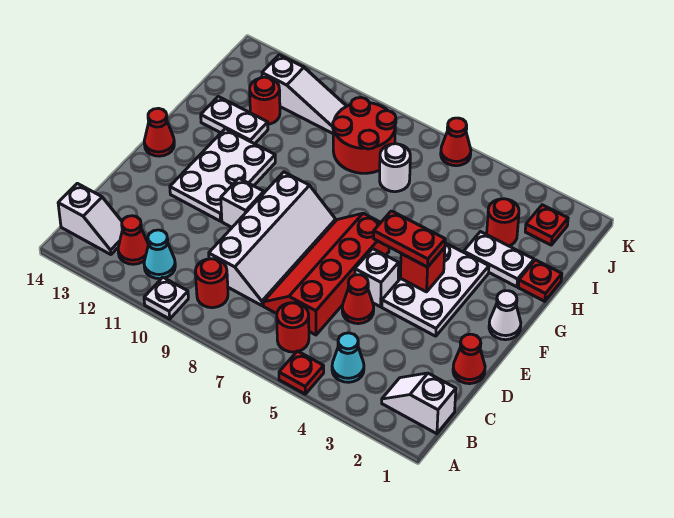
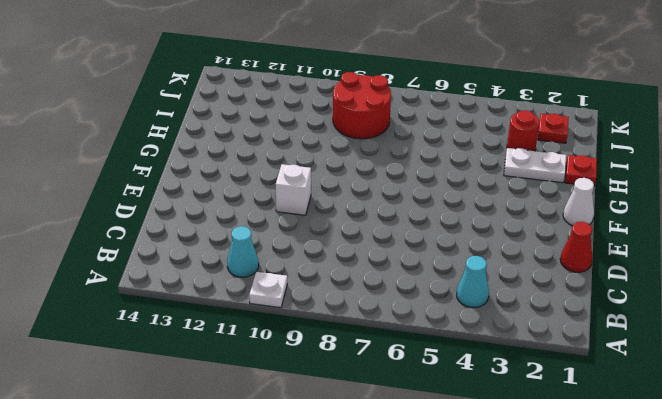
none -> red 1x1 plate [279,351,324,394]
none -> white 1x2 slope [382,373,456,434]
none -> red 1x1 round brick [277,303,309,352]
none -> red 1x1 round brick [195,259,228,308]

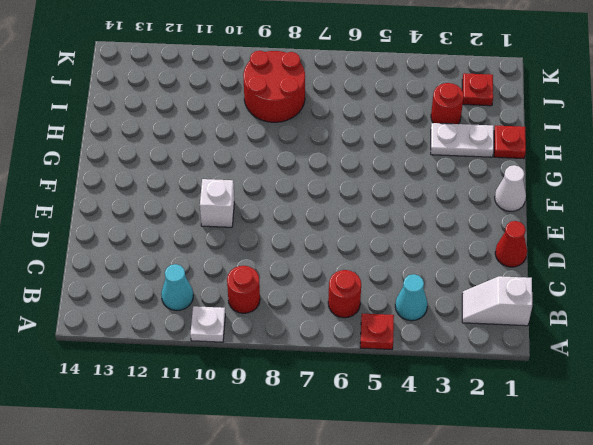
none -> red 1x1 cone [118,216,148,264]
none -> white 1x2 slope [58,183,122,255]
none -> red 2x4 slope [263,213,389,335]
none -> white 2x4 slope [209,172,336,306]

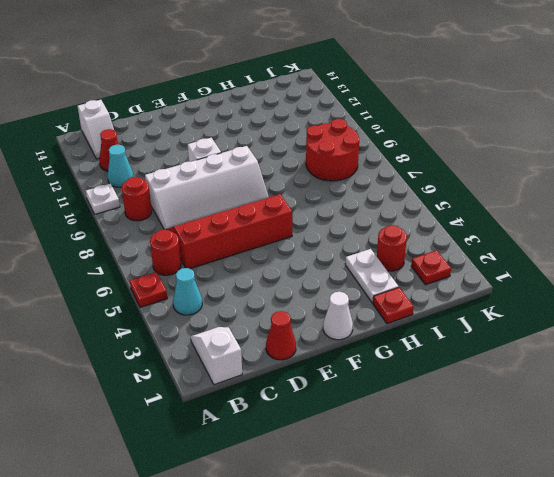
none -> red 1x1 cone [342,275,374,324]
none -> white 2x3 plate [382,243,489,336]
none -> white 1x1 brick [355,249,399,307]
none -> white 2x3 plate [170,129,275,221]

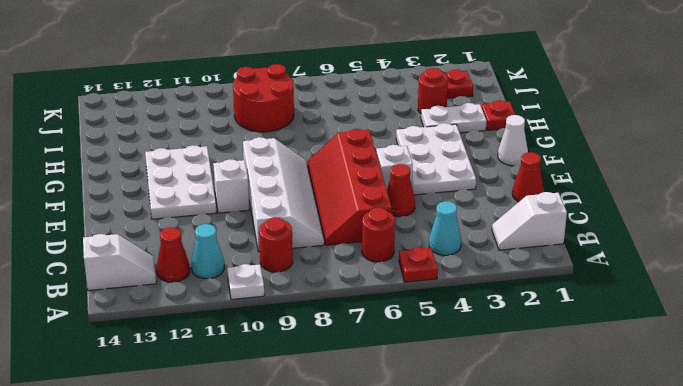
none -> red 1x1 cone [144,108,174,156]
none -> white 1x2 plate [201,97,268,144]
none -> white 1x1 round brick [380,144,410,192]
none -> red 1x1 round brick [250,77,280,124]

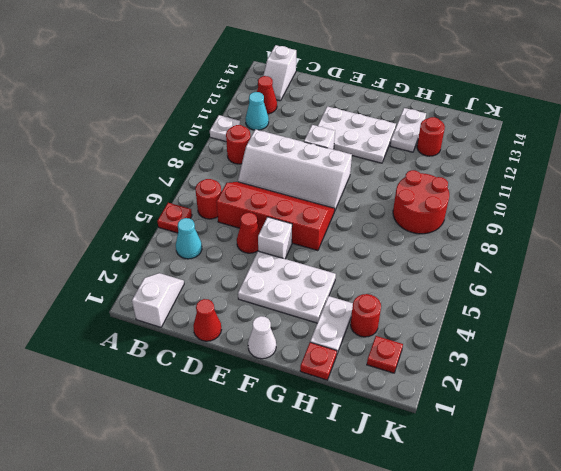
none -> red 1x1 cone [144,108,174,156]
none -> white 1x1 round brick [380,144,410,192]
none -> white 1x3 slope [262,55,347,133]
none -> red 1x1 cone [441,118,471,166]

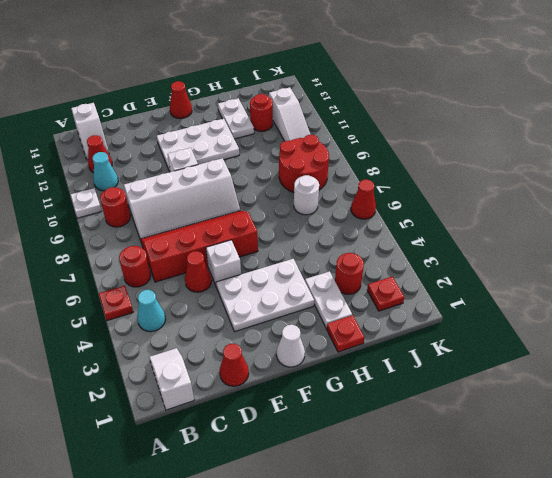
none -> red 1x1 brick [400,247,445,292]
none -> red 1x2 plate [374,211,445,267]

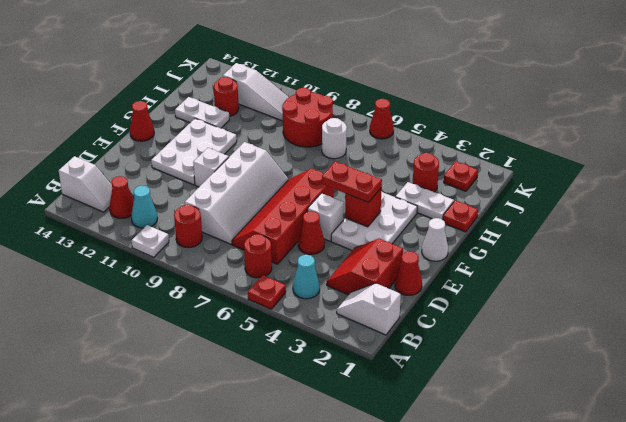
red 2x2 slope [327,239,403,295] -> none

